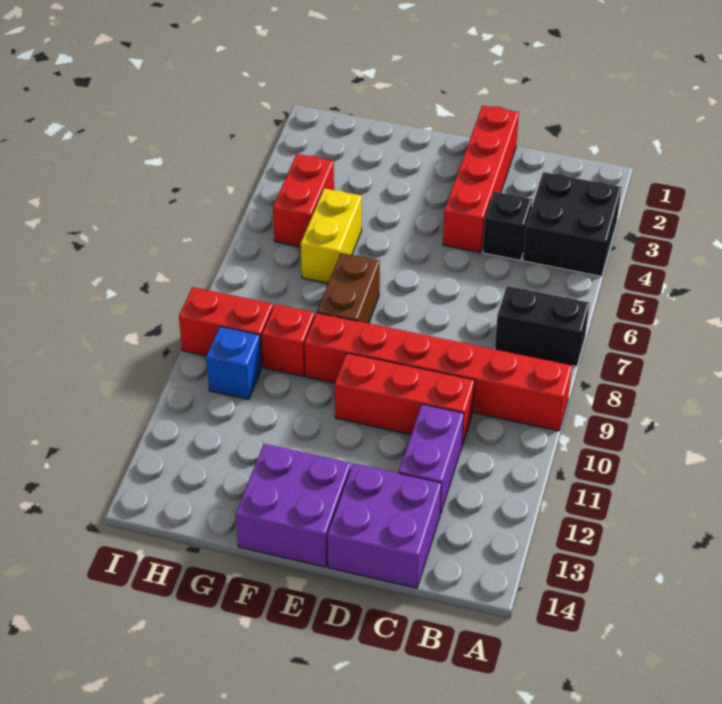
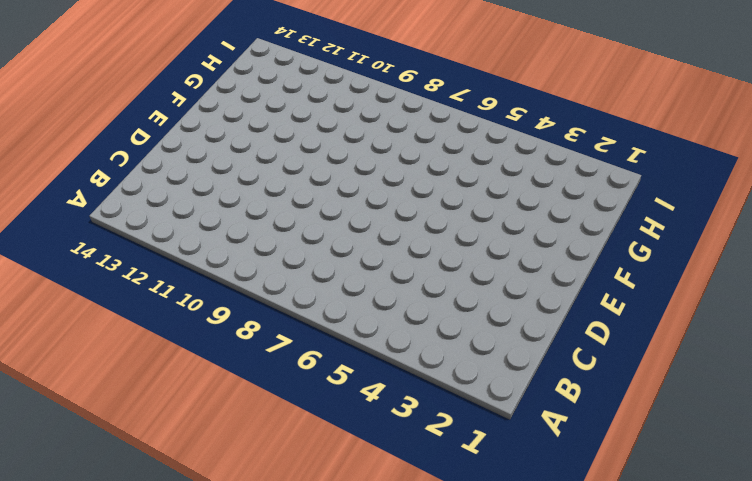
none -> black 2x2 brick [523,172,622,277]
none -> black 1x2 brick [495,286,589,366]
none -> red 1x6 brick [305,313,572,431]

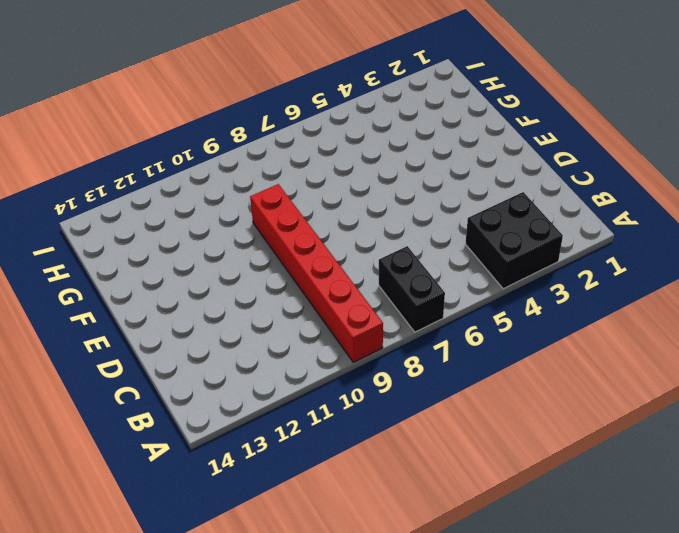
none -> black 1x1 brick [483,192,532,260]
none -> red 1x3 brick [335,353,474,445]
none -> purple 1x2 brick [399,404,464,514]

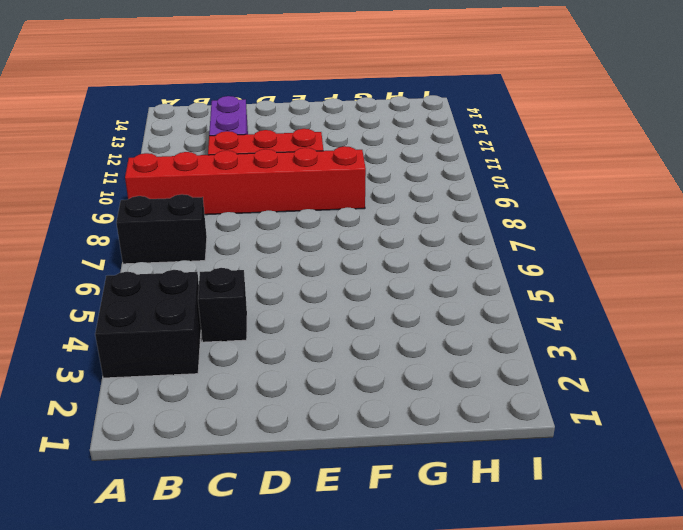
none -> purple 2x2 brick [327,463,442,588]
none -> red 1x4 brick [443,105,519,253]
none -> purple 2x2 brick [236,444,351,567]

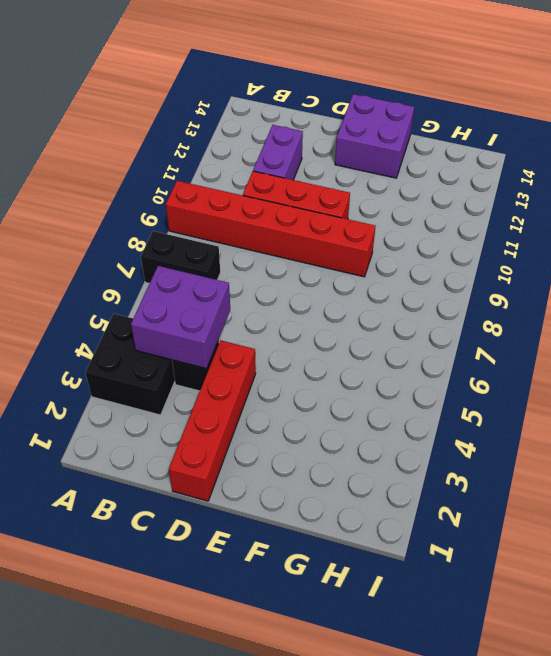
purple 2x2 brick [131,266,230,369] -> purple 2x2 brick moved to [327,463,442,588]
none -> brown 1x2 brick [317,253,380,323]
none -> yellow 1x2 brick [301,188,362,283]
none -> red 1x1 brick [262,304,315,376]

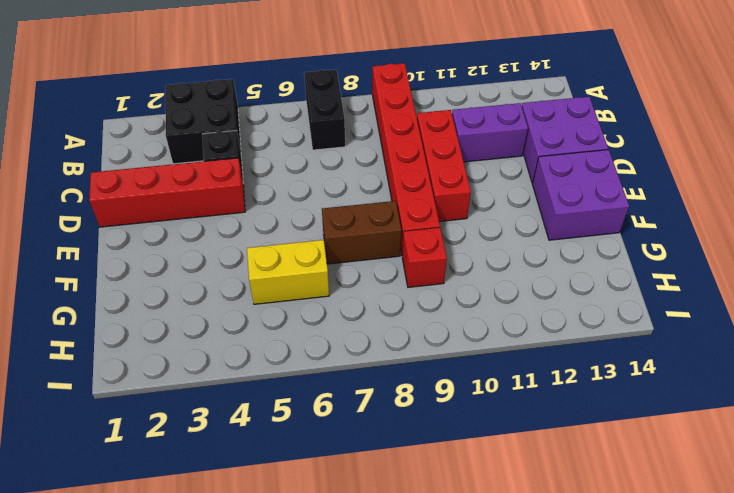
none -> red 1x2 brick [273,154,334,247]
none -> red 1x2 brick [179,287,273,367]
none -> blue 1x1 brick [206,327,262,399]

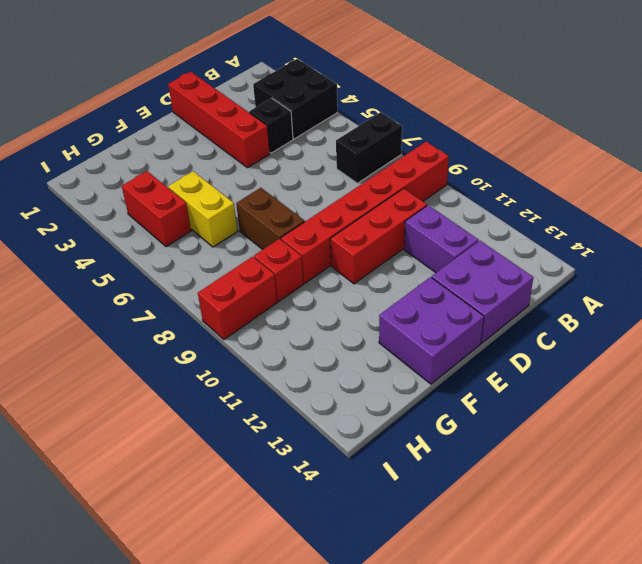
none -> blue 1x1 brick [206,327,262,399]

